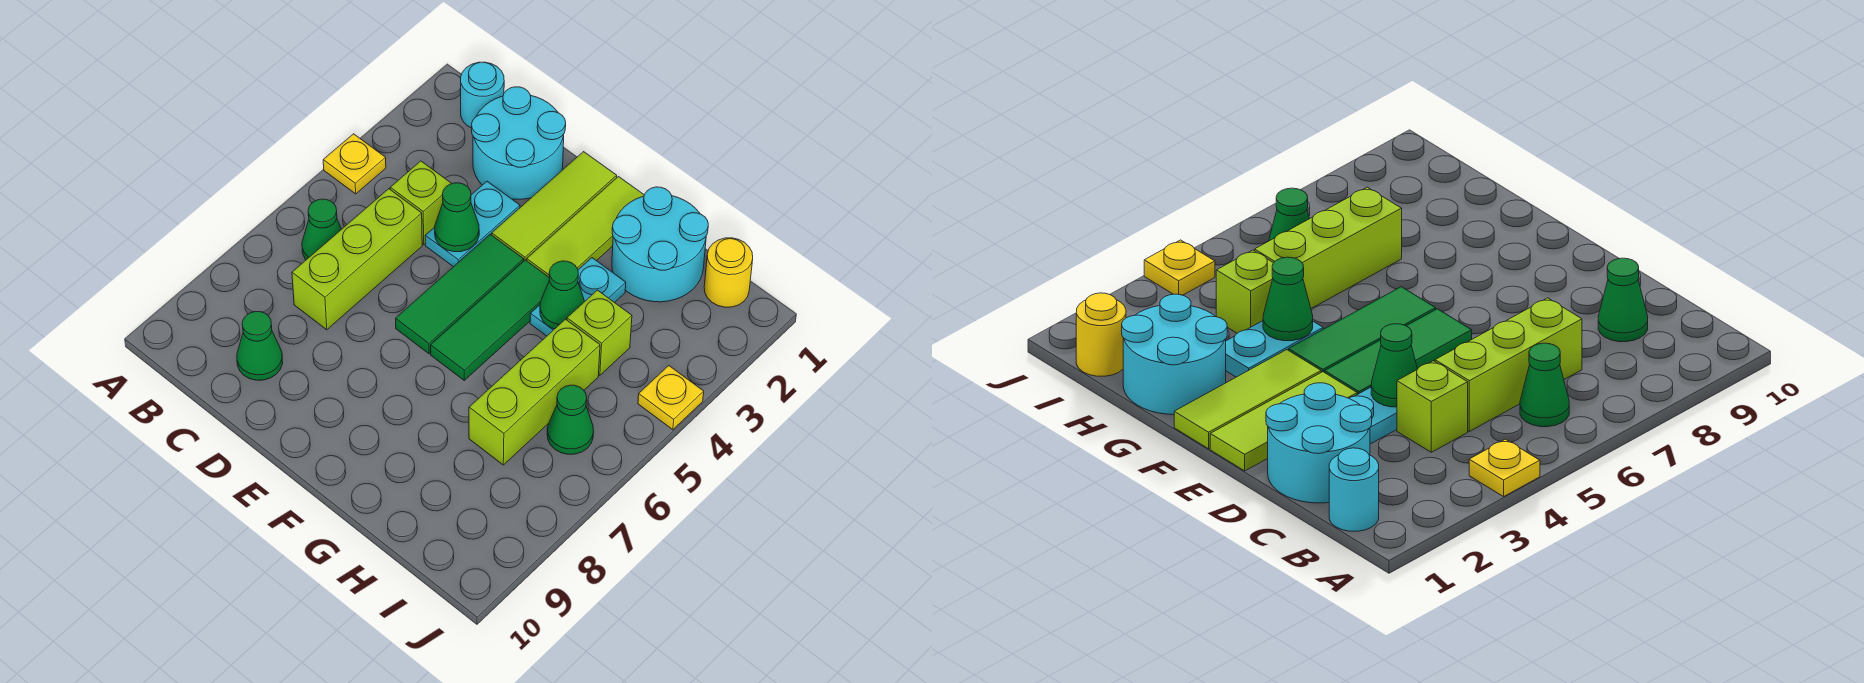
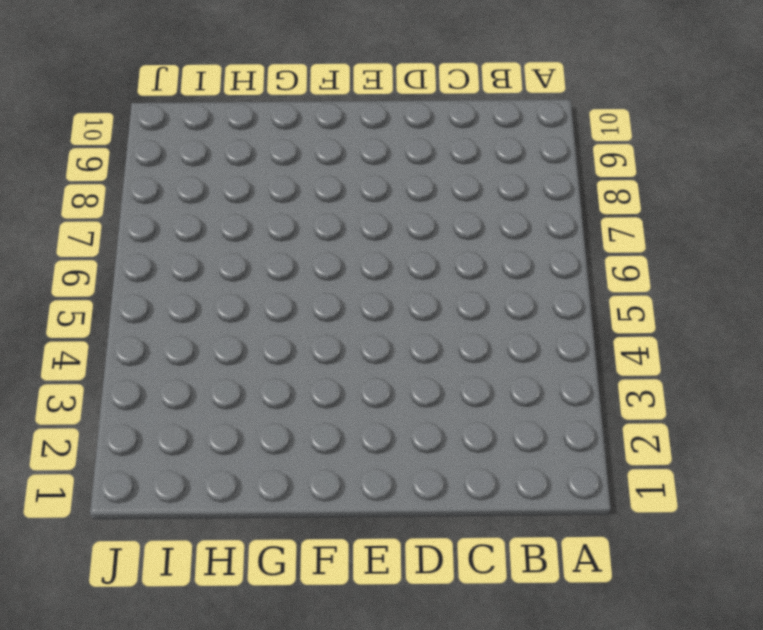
none -> yellow 1x1 plate [323,134,386,194]
none -> cyan 1x1 round brick [461,62,504,128]
none -> green 1x1 cone [302,199,341,260]

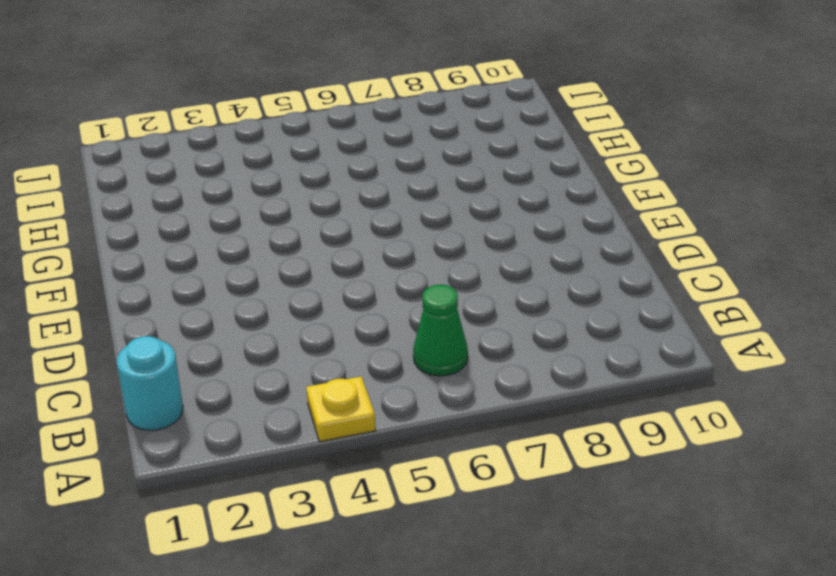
none -> cyan 2x2 round brick [472,87,566,199]
none -> lime 1x1 brick [390,161,452,244]
none -> lime 1x3 brick [292,189,422,330]

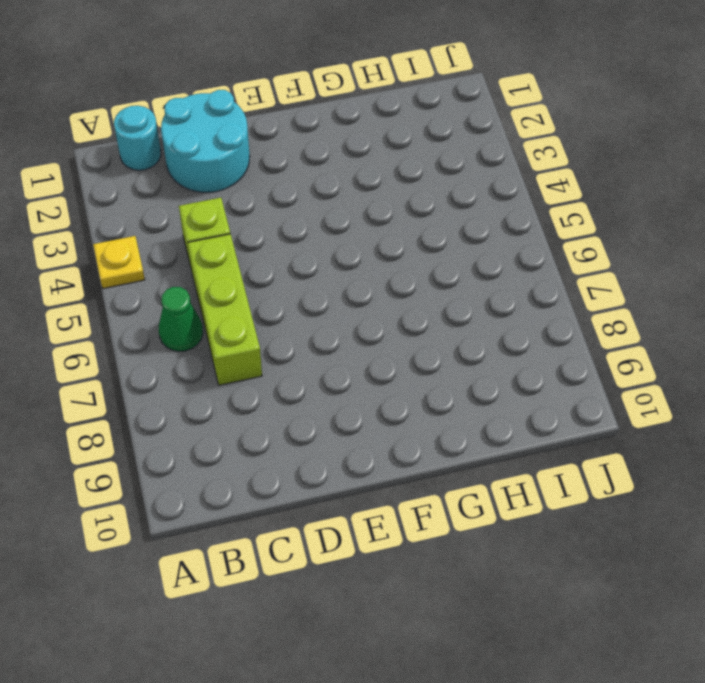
none -> green 1x1 cone [237,312,283,380]
none -> cyan 1x2 plate [425,181,520,267]
none -> lime 1x3 tile [492,152,617,261]

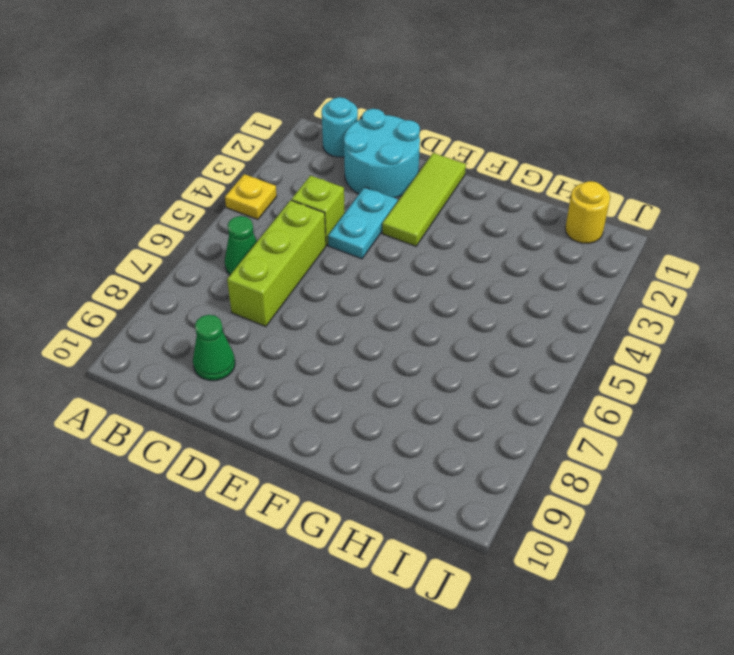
none -> green 1x3 tile [395,234,524,354]
none -> lime 1x3 tile [527,177,644,277]
none -> green 1x3 tile [431,260,549,380]

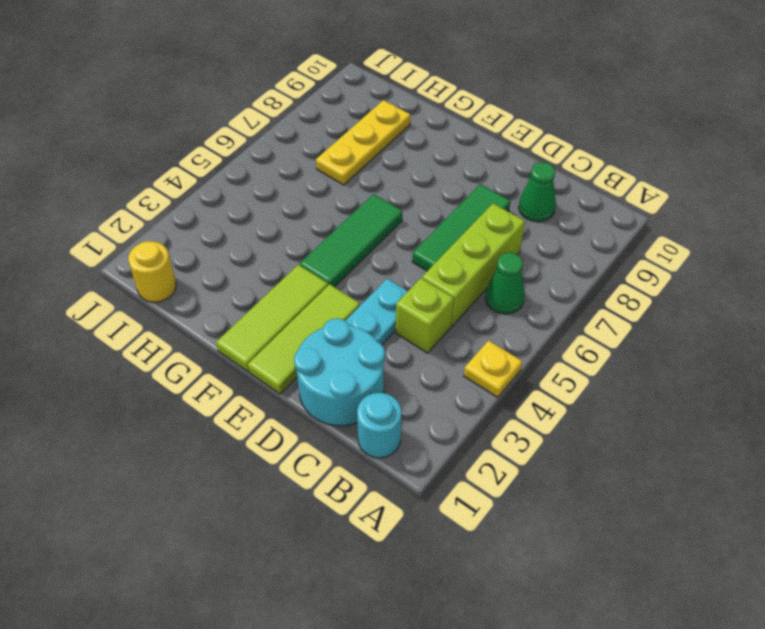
green 1x3 tile [412,184,510,271] -> green 1x3 tile moved to [395,234,524,354]
yellow 1x3 plate [316,100,411,185] -> lime 1x3 brick [469,319,600,465]
none -> cyan 2x2 round brick [612,187,708,302]
none -> cyan 1x2 plate [530,258,626,336]
none -> lime 1x1 brick [567,290,632,375]

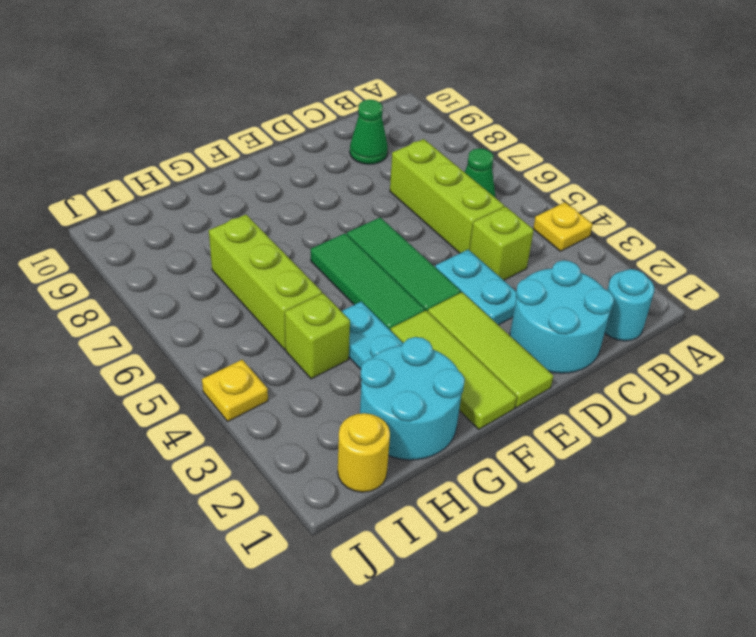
none -> green 1x1 cone [547,385,594,454]
none -> green 1x1 cone [435,183,479,252]
none -> green 1x1 cone [540,261,585,329]

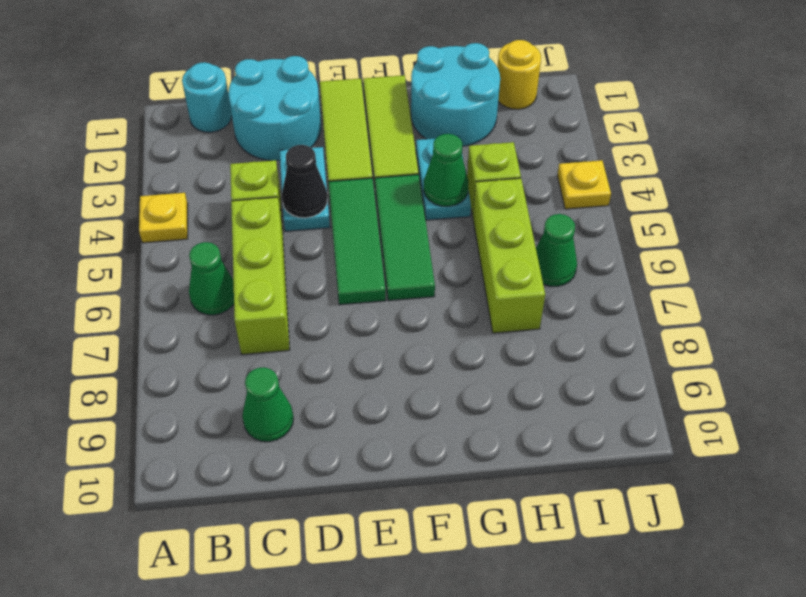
black 1x1 cone [282,145,328,218] -> green 1x1 cone [435,183,479,252]

